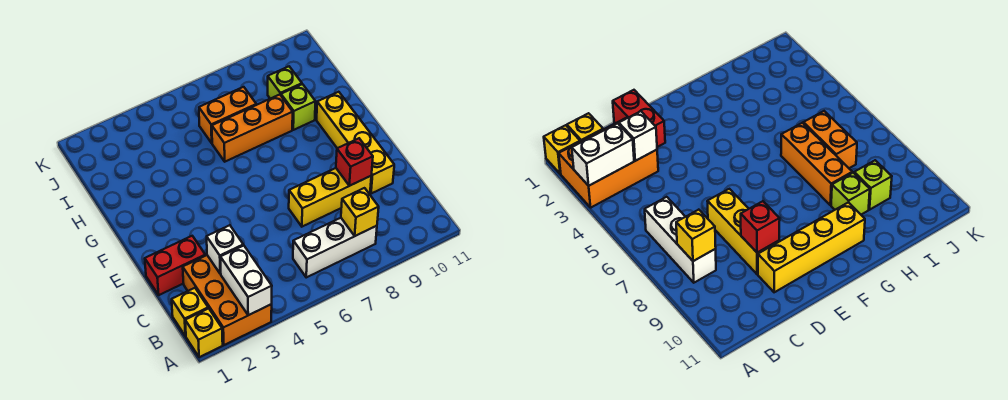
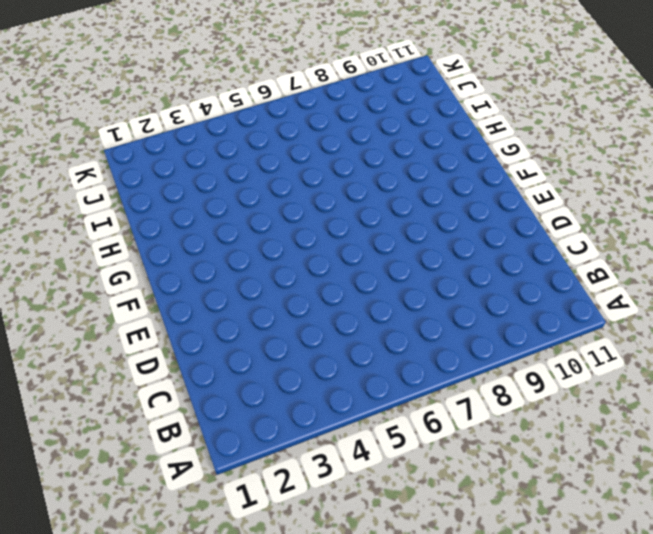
none -> yellow 1x1 brick [185,308,223,357]
none -> orange 2x3 brick [183,255,272,345]
none -> yellow 1x1 brick [172,288,208,336]

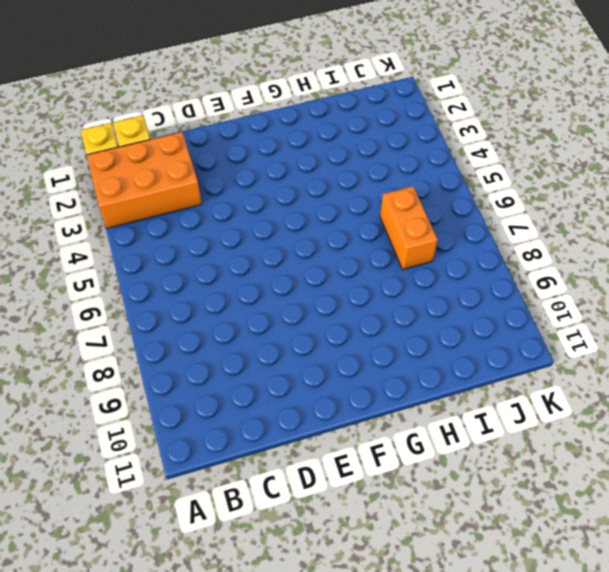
none -> white 1x3 brick [293,218,377,277]
none -> red 1x2 brick [145,236,205,295]
none -> yellow 1x3 brick [289,168,371,227]

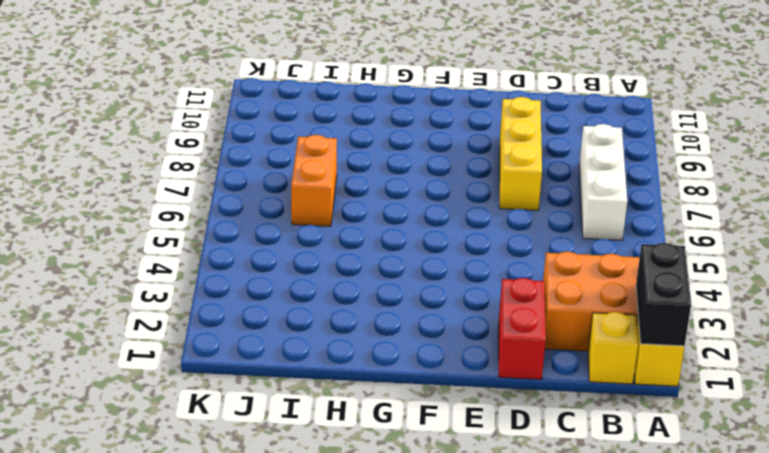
black 1x2 brick [636,243,691,346] -> none
none -> yellow 1x4 brick [317,92,394,194]
none -> orange 1x3 brick [212,95,293,162]
none -> lime 1x1 brick [281,84,316,130]

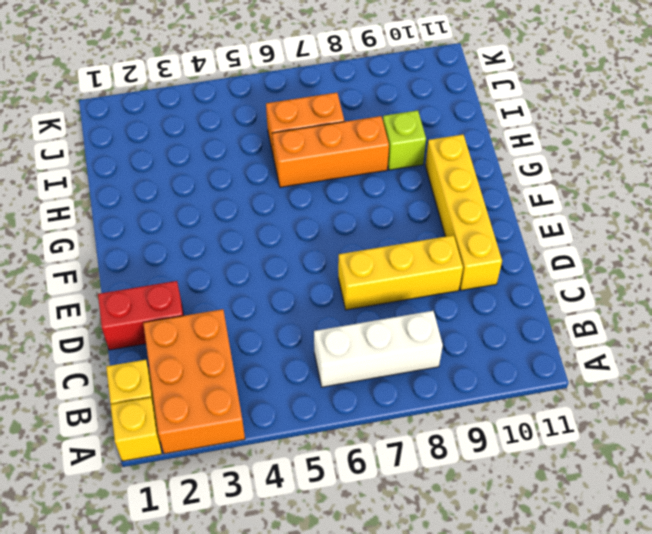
none -> lime 1x1 brick [268,67,302,99]
none -> white 1x2 brick [220,245,272,315]
none -> yellow 1x1 brick [341,188,379,236]

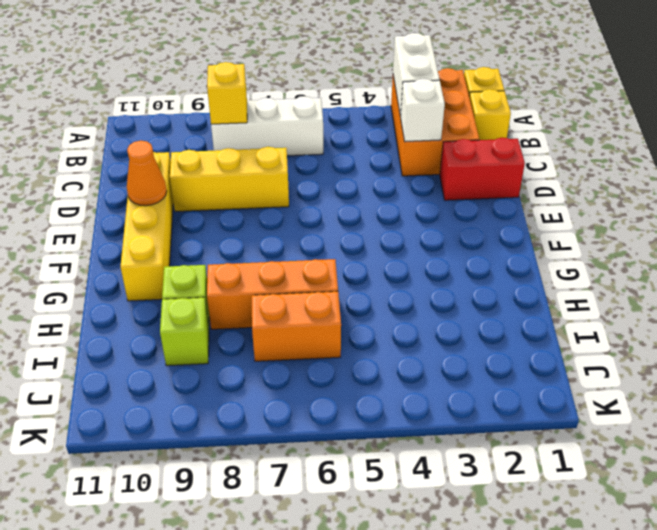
orange 1x1 cone [127,141,167,206] -> none
none -> red 1x1 brick [336,138,373,186]

